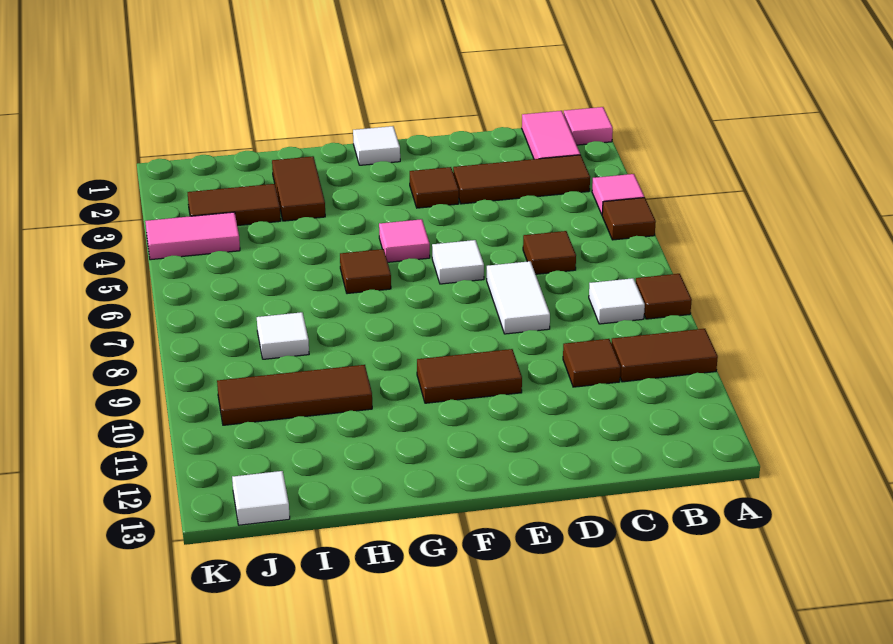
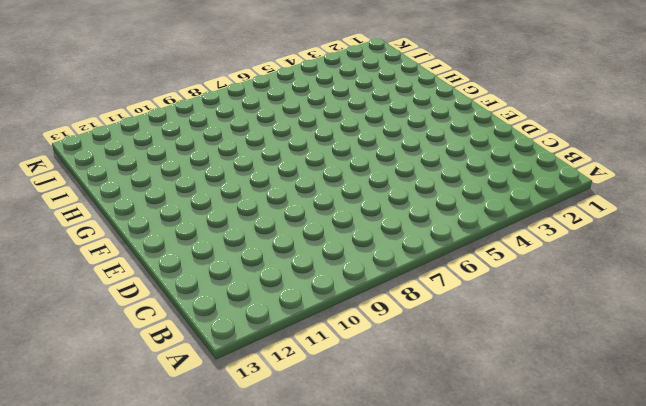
none -> pink 1x1 tile [564,107,613,145]
none -> pink 1x1 tile [592,174,644,214]
none -> brown 1x1 tile [602,198,656,240]

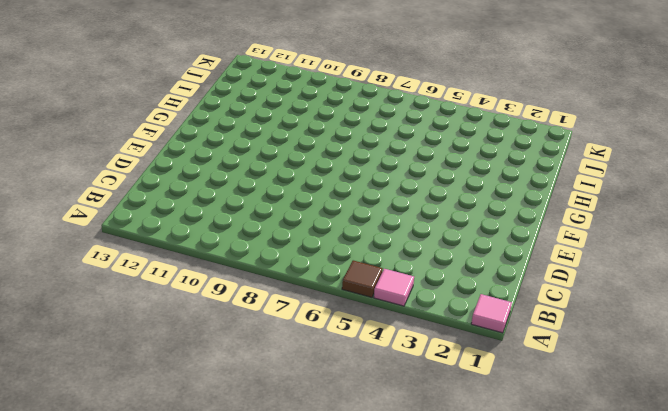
none -> brown 1x1 tile [636,274,692,319]
none -> brown 1x2 tile [611,329,718,382]
none -> pink 1x2 tile [522,111,580,159]

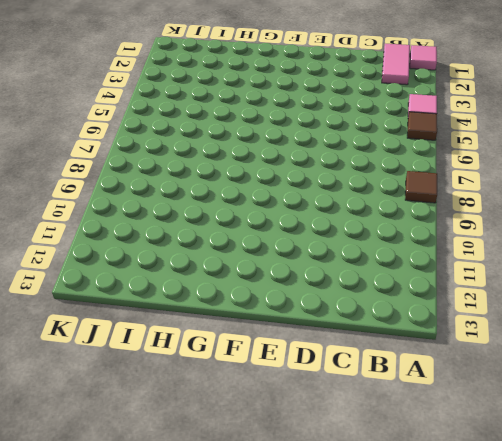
none -> brown 1x2 tile [611,329,718,382]
none -> brown 1x3 tile [453,155,590,204]
none -> white 1x1 tile [589,278,645,324]

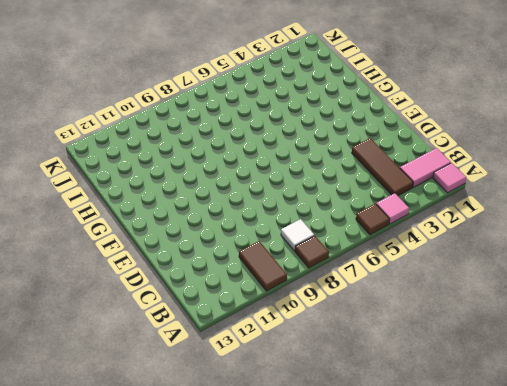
none -> brown 1x1 tile [523,231,576,274]
none -> brown 1x1 tile [563,339,620,387]
none -> white 1x2 tile [487,261,550,334]

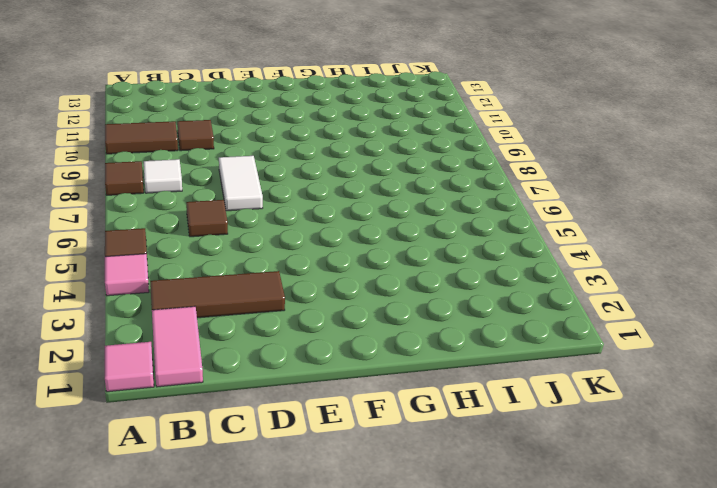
none -> brown 1x1 tile [410,167,459,208]
none -> white 1x1 tile [432,240,484,284]
none -> brown 1x2 tile [417,349,522,403]

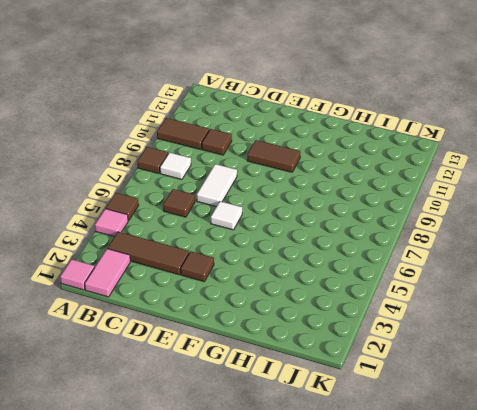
none -> white 1x1 tile [353,126,400,165]
none -> pink 1x1 tile [379,219,430,262]
none -> brown 1x1 tile [340,249,391,294]

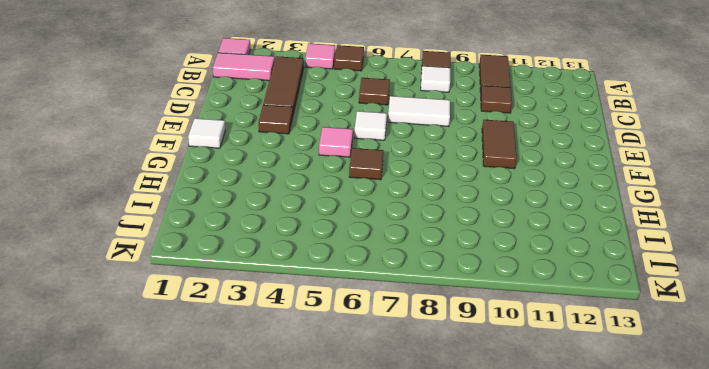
none -> brown 1x2 tile [272,156,325,221]
none -> brown 1x3 tile [217,365,372,425]
none -> brown 1x2 tile [188,184,281,226]

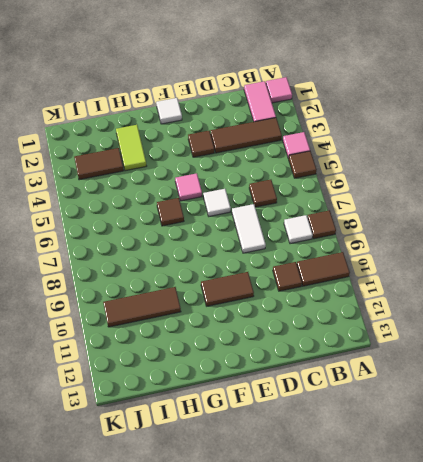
lime 1x2 tile [116,125,146,171] -> brown 1x2 tile [272,156,325,221]
none -> white 1x1 tile [257,312,309,359]
none -> pink 1x2 tile [145,212,240,260]
none -> white 1x1 tile [232,471,290,525]

